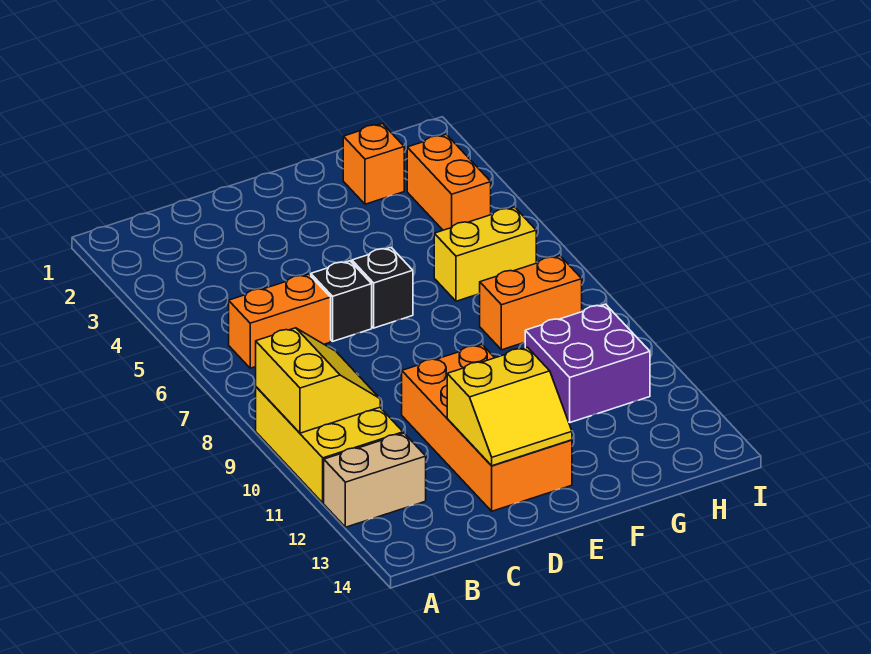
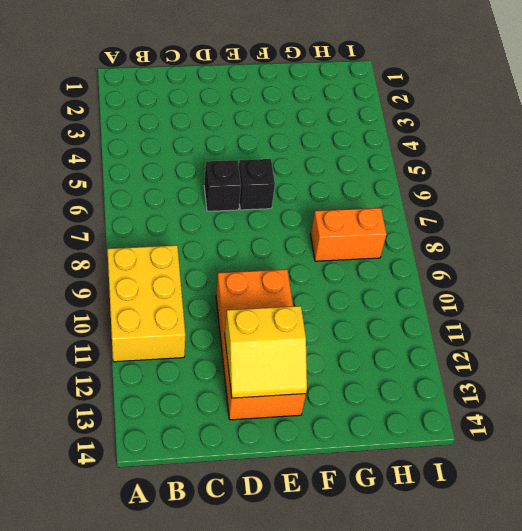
none -> tan 1x2 brick [324,433,426,527]
none -> orange 1x2 brick [229,274,331,368]
none -> orange 1x1 brick [343,124,404,204]

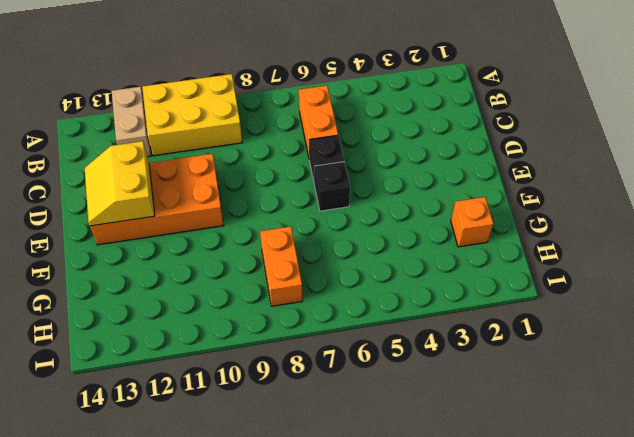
none -> yellow 1x2 brick [434,207,536,301]
none -> purple 2x2 brick [525,304,650,422]
none -> orange 1x2 brick [407,134,491,230]

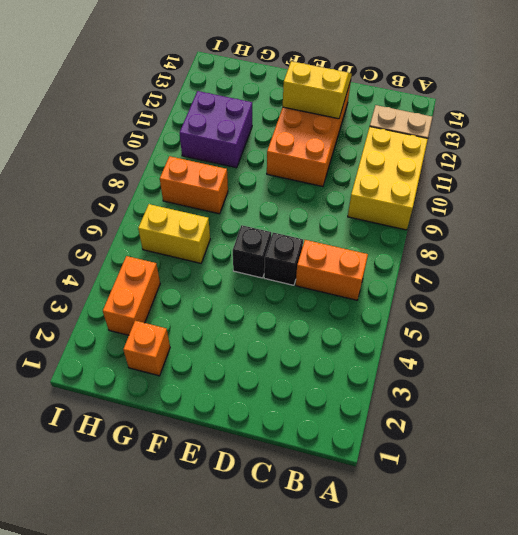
none -> yellow 2x2 slope [256,328,380,433]

